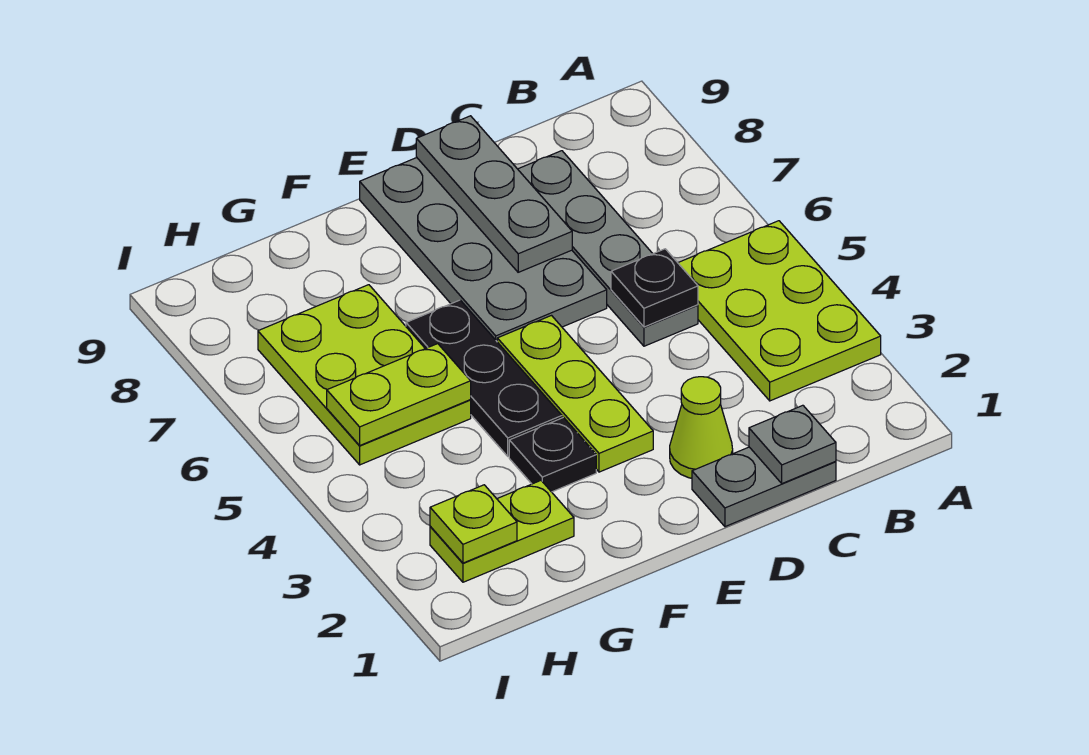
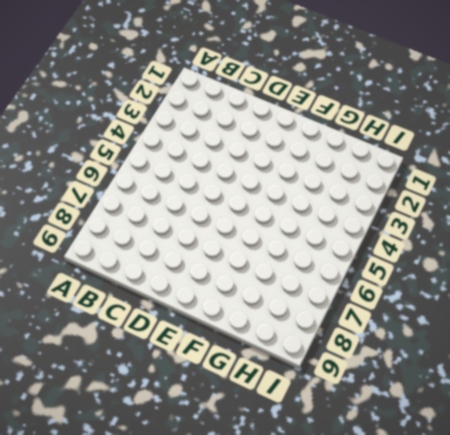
none -> lime 2x3 plate [678,221,881,401]
none -> grey 1x2 plate [692,447,836,527]
none -> grey 1x4 plate [518,151,698,346]

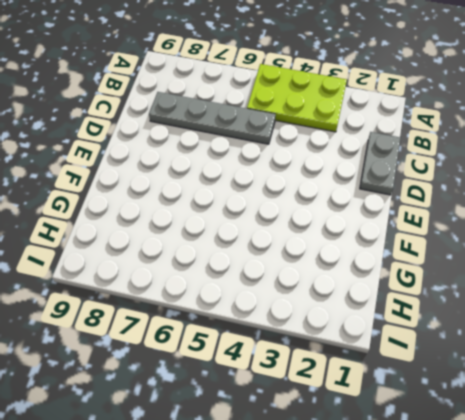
none -> lime 1x1 cone [670,377,733,478]
none -> grey 2x4 plate [360,158,607,341]
none -> lime 1x3 plate [497,316,653,472]

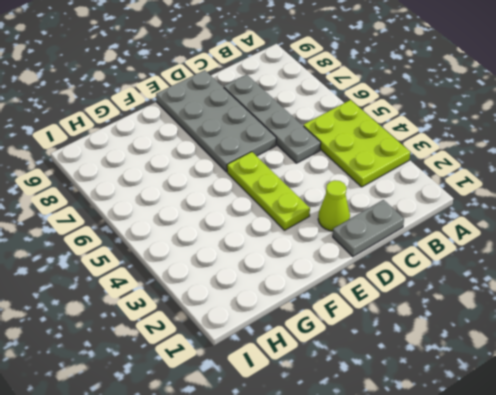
none -> black 1x1 plate [509,418,596,492]
none -> black 1x3 plate [406,300,562,456]
none -> lime 1x2 plate [430,481,574,582]

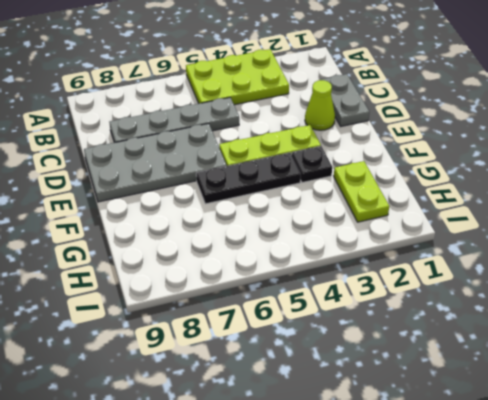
none -> lime 2x3 plate [258,285,471,465]
none -> grey 1x1 plate [749,405,836,484]
none -> black 1x1 plate [611,249,698,327]

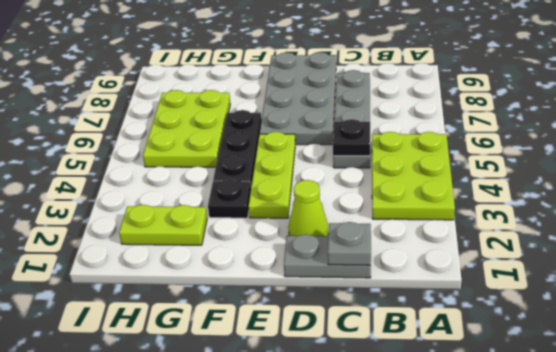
none -> grey 1x3 plate [416,116,572,272]
none -> lime 1x2 plate [327,344,471,445]
none -> lime 1x1 plate [430,485,517,563]

